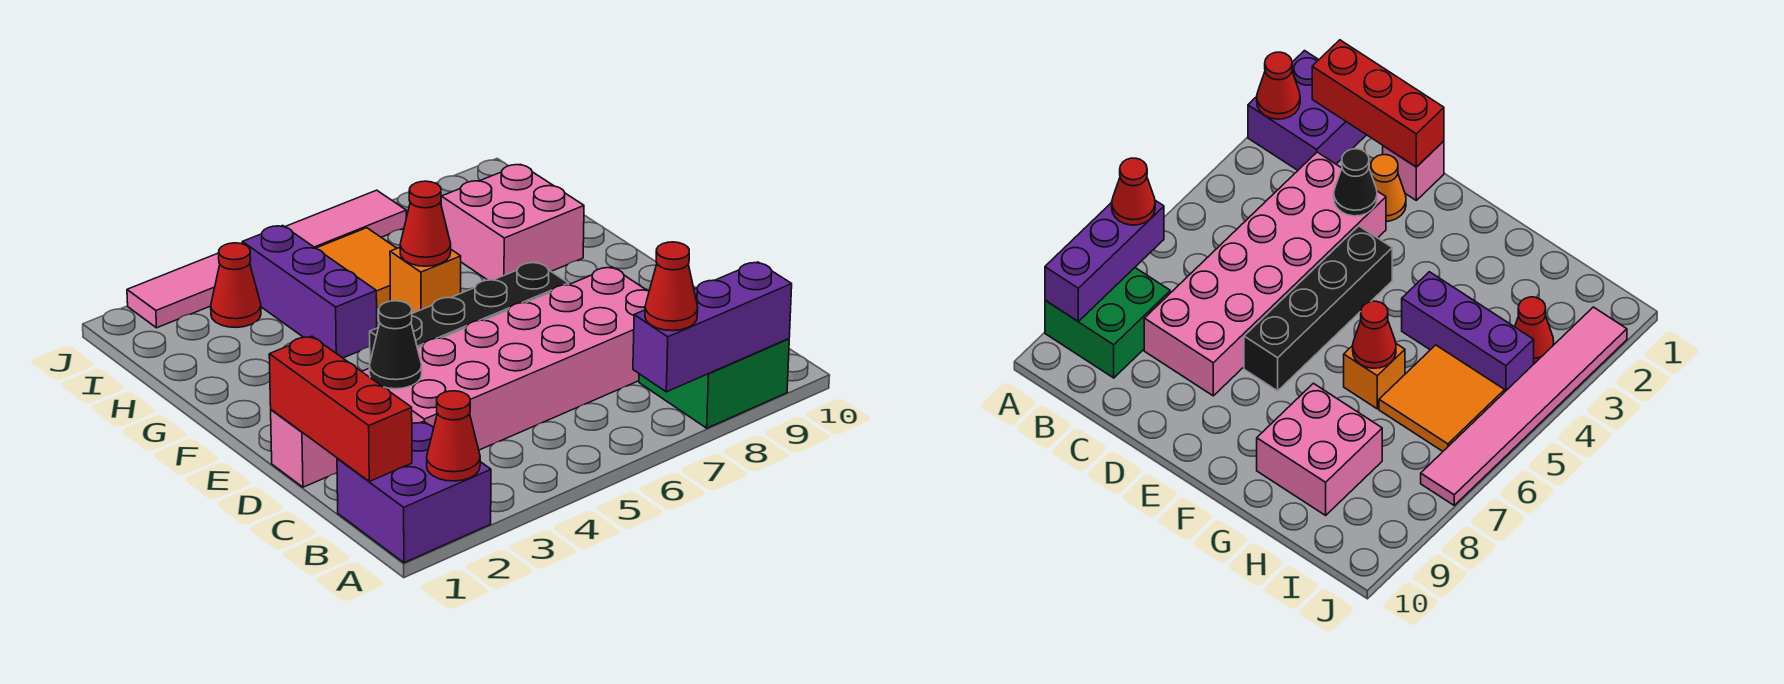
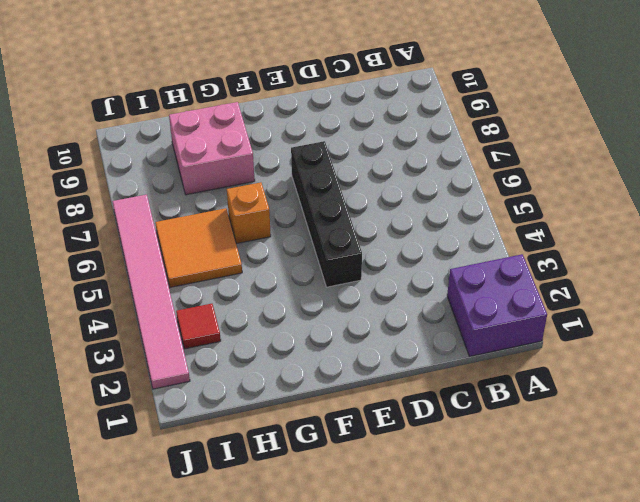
red 1x1 tile [176,304,221,349] -> red 1x1 cone [211,243,261,327]
none -> green 2x2 brick [639,339,789,428]
none -> pink 2x6 brick [362,267,649,450]
none -> pink 1x1 brick [271,410,337,487]

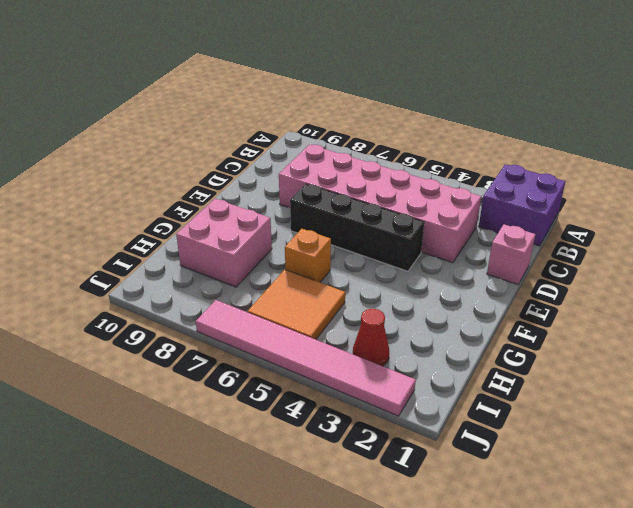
none -> green 2x2 brick [639,339,789,428]
none -> orange 1x1 cone [1371,155,1406,221]
none -> purple 1x3 brick [242,226,377,358]

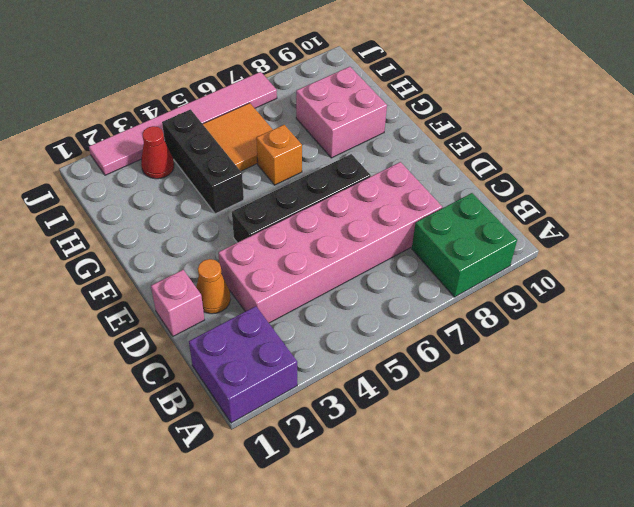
black 1x3 brick [162,109,244,214] -> purple 1x3 brick [242,226,377,358]
none -> red 1x1 cone [427,391,480,481]
none -> purple 1x3 brick [633,262,792,392]
none -> red 1x3 brick [269,336,412,481]

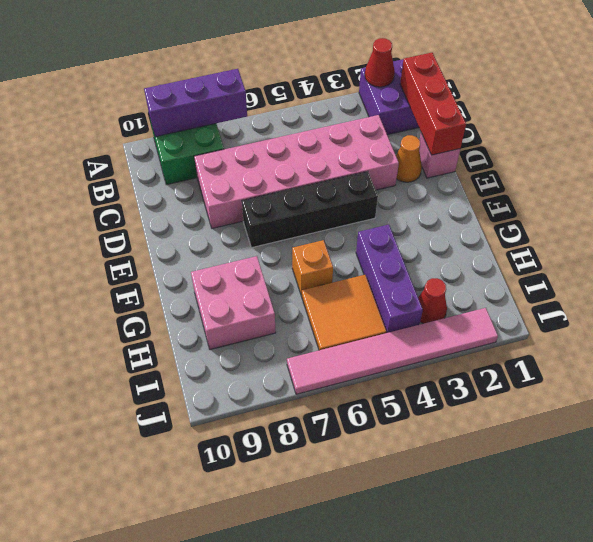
none -> black 1x1 cone [369,301,422,389]
none -> red 1x1 cone [400,181,451,266]
none -> red 1x1 cone [645,242,698,331]

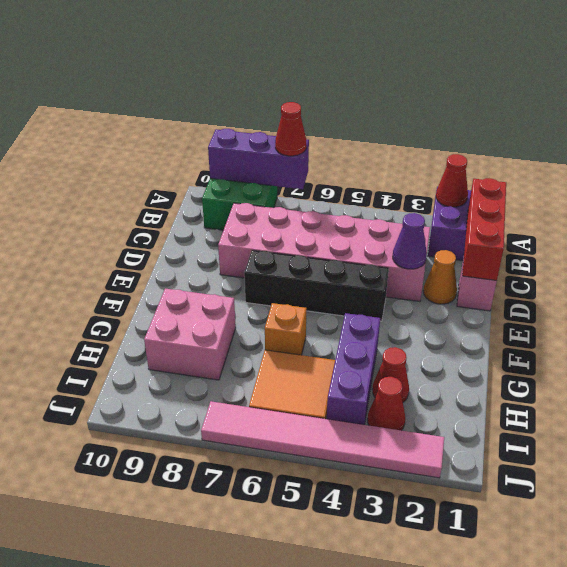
purple 1x1 cone [393,213,427,269] -> black 1x1 cone [369,301,422,389]
red 1x1 cone [373,347,409,402] -> red 1x1 cone moved to [400,181,451,266]

